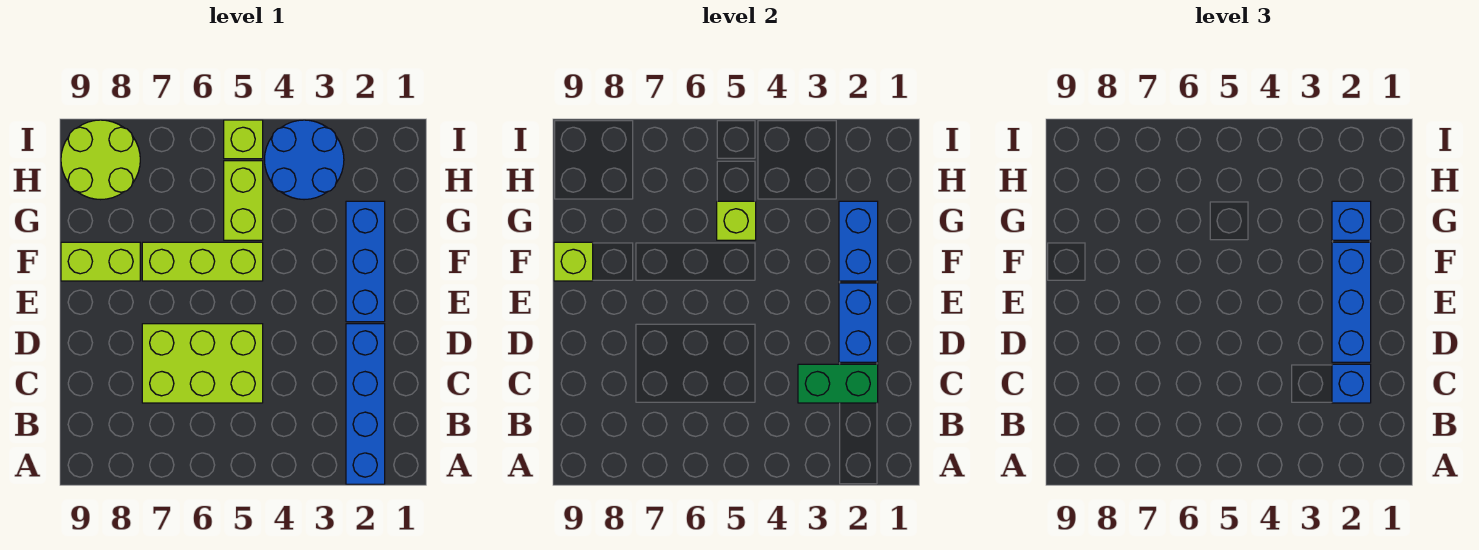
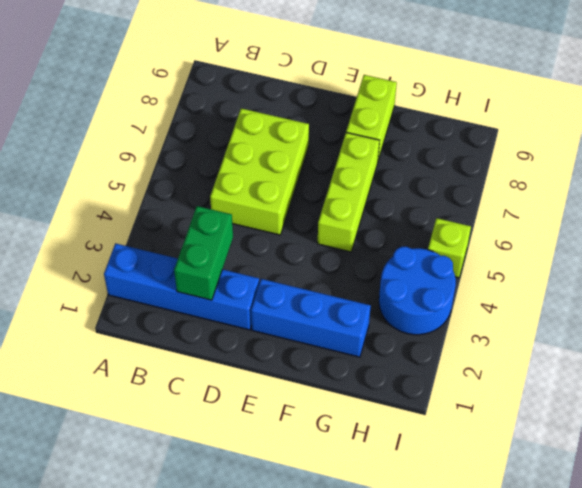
none -> lime 1x2 brick [224,161,263,240]
none -> lime 2x2 round brick [61,120,140,200]
none -> blue 1x2 brick [839,283,878,362]

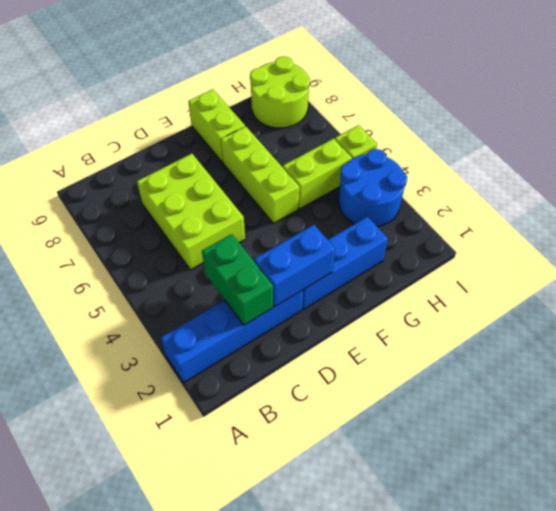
none -> blue 1x2 brick [839,201,878,281]
none -> lime 1x1 brick [554,242,593,281]
none -> lime 1x1 brick [717,201,756,240]

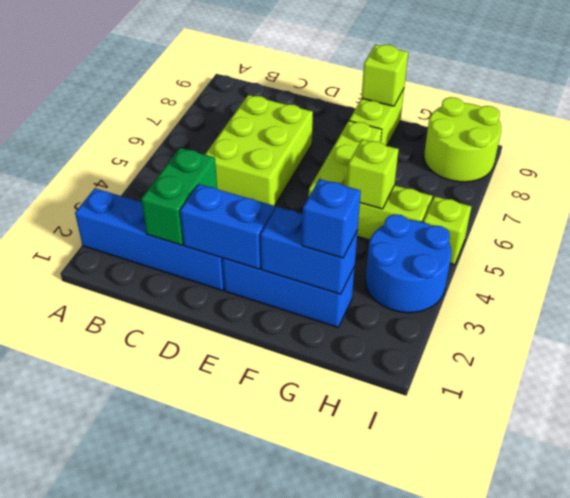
none -> blue 1x1 brick [1332,364,1371,403]
none -> blue 1x3 brick [1332,242,1371,362]

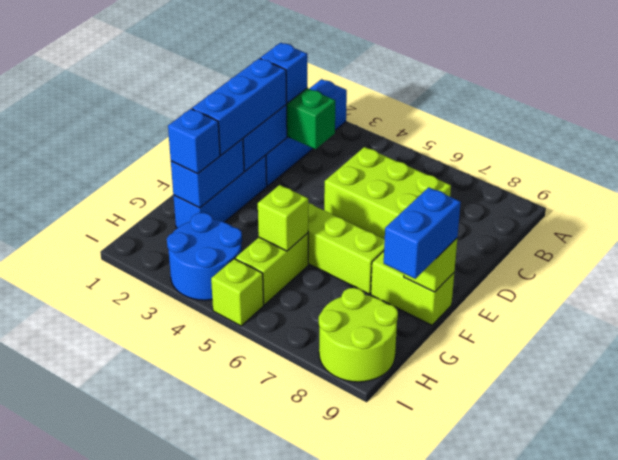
blue 1x2 brick [384,187,461,279] -> none

